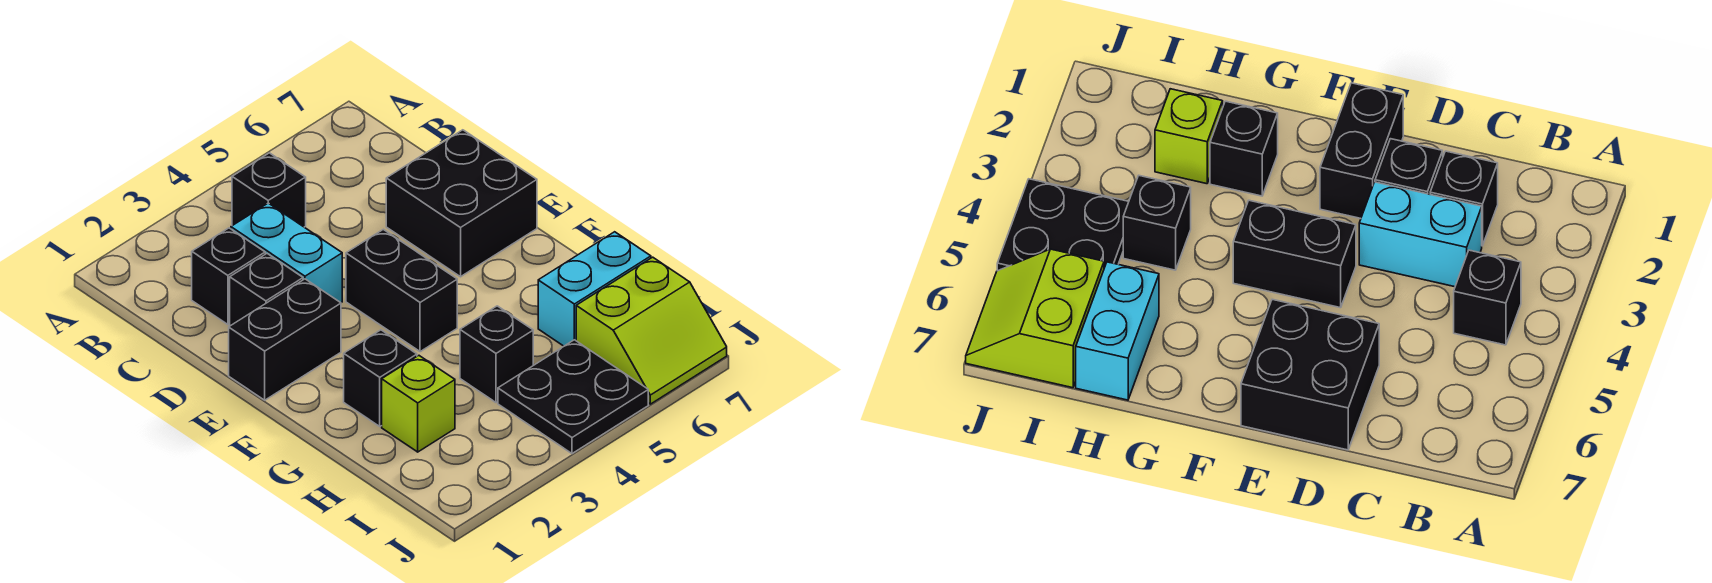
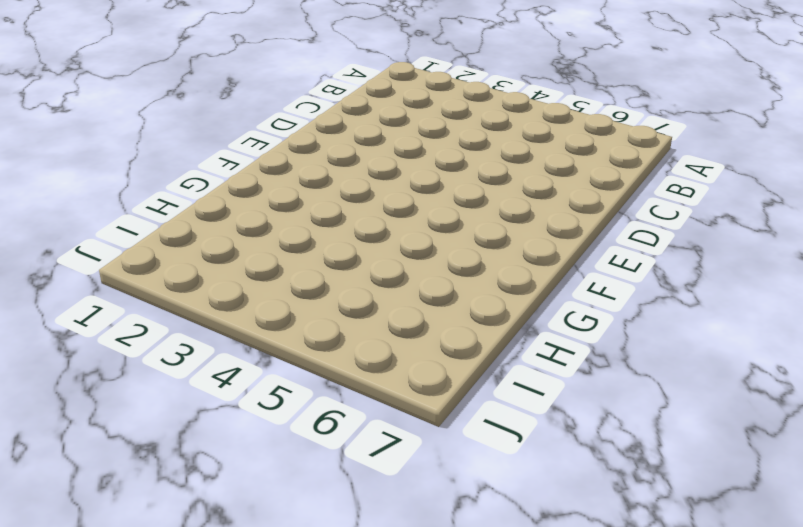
none -> black 1x1 brick [232,153,306,227]
none -> black 1x1 brick [192,228,265,325]
none -> cyan 1x2 brick [231,203,342,303]

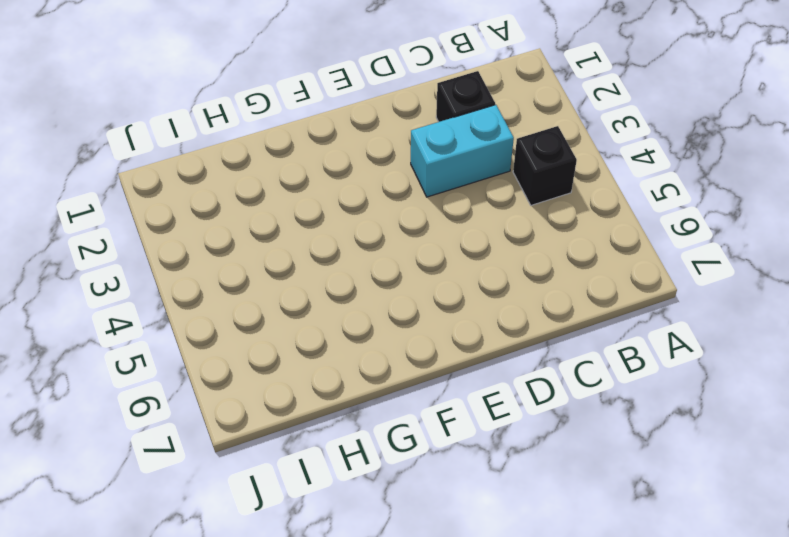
none -> black 1x1 brick [230,254,303,326]
none -> black 2x2 brick [386,130,537,277]
none -> black 1x2 brick [229,279,341,400]

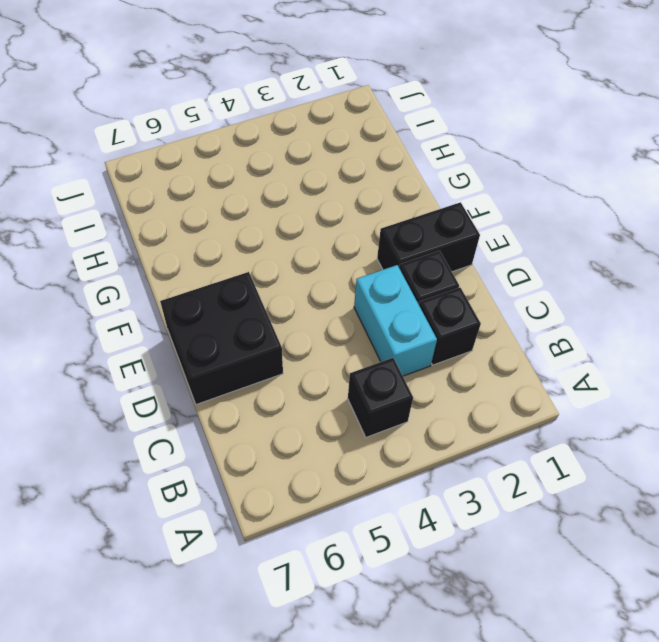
none -> black 1x2 brick [346,229,457,352]
none -> black 1x1 brick [344,330,417,426]
none -> lime 1x1 brick [382,356,455,452]

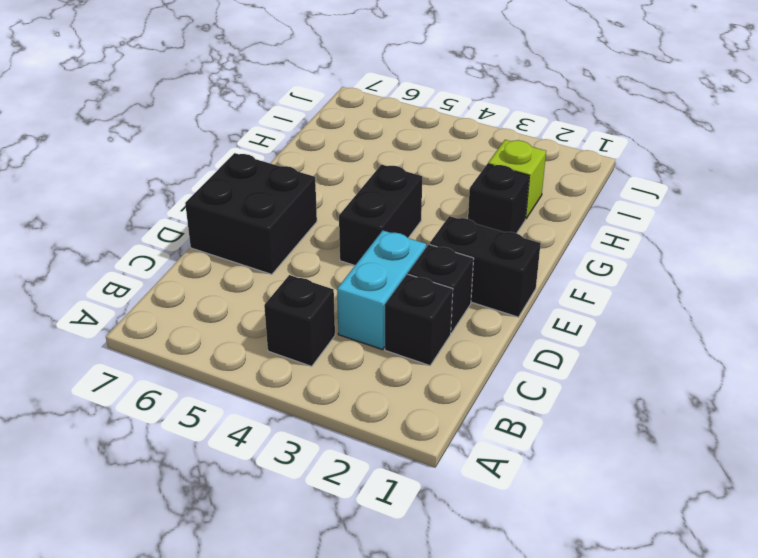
none -> black 1x1 brick [460,306,533,403]
none -> cyan 1x2 brick [538,232,651,346]
none -> black 2x2 plate [498,340,648,454]

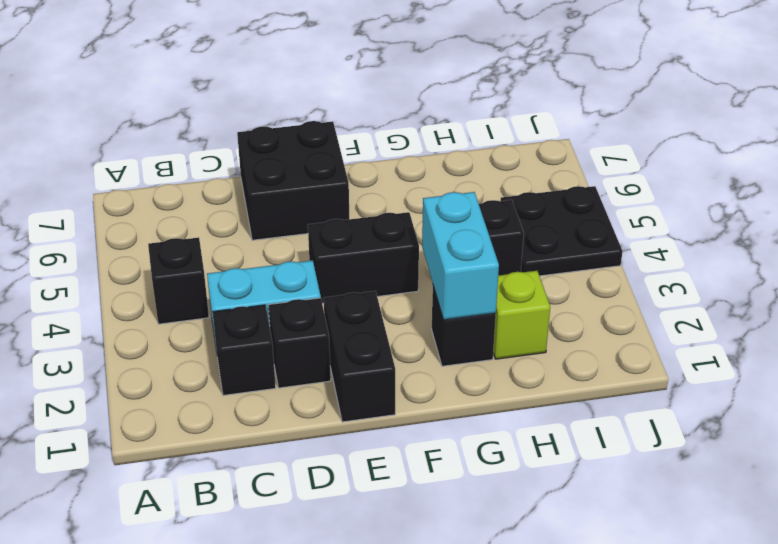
cyan 1x2 brick [422,192,499,320] -> cyan 1x2 brick moved to [538,232,651,346]
none -> lime 2x2 slope [576,257,727,404]

